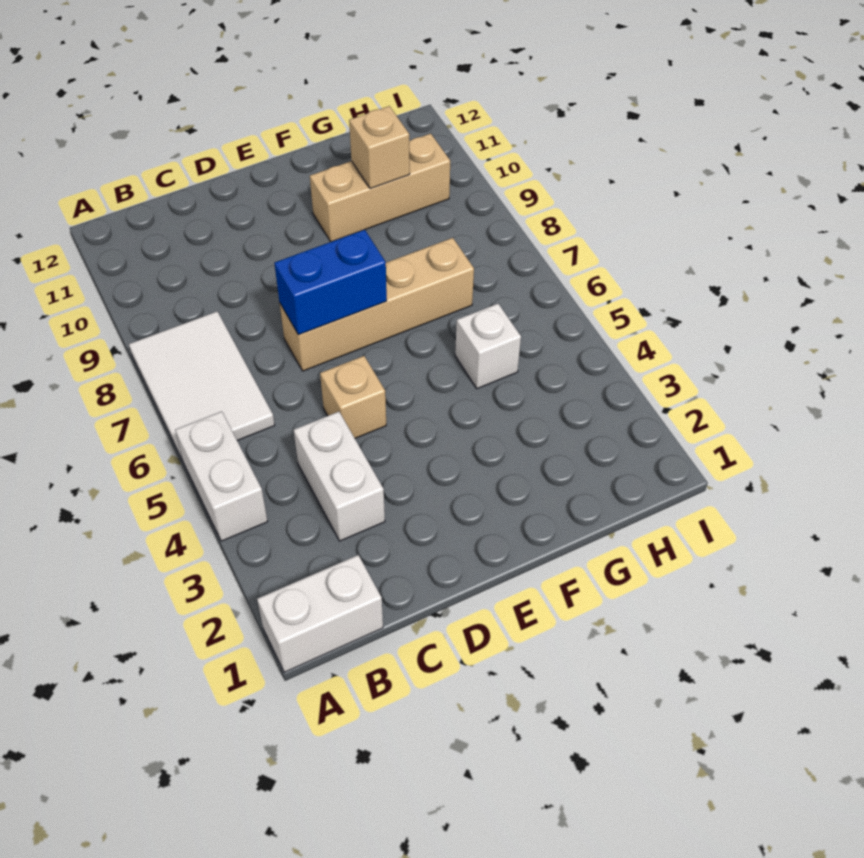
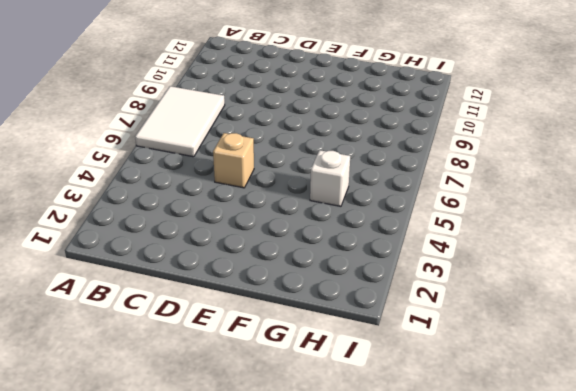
none -> white 1x2 brick [257,555,383,672]
none -> white 1x2 brick [175,411,268,541]

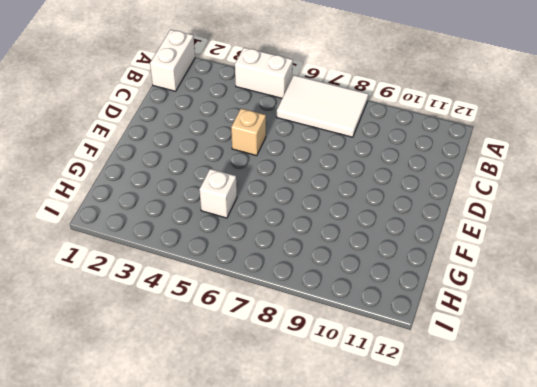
none -> white 1x2 brick [294,412,385,541]
none -> tan 1x4 brick [280,238,474,371]

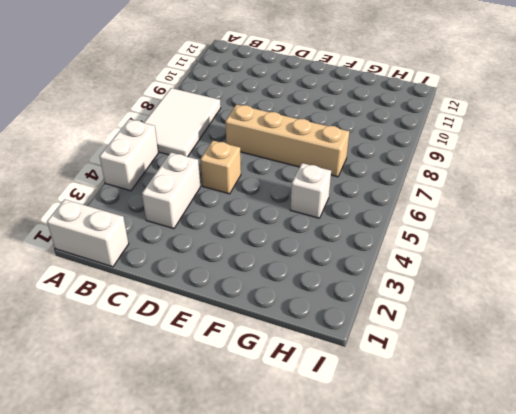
none -> tan 1x3 brick [310,134,450,242]
none -> blue 1x2 brick [274,230,387,335]

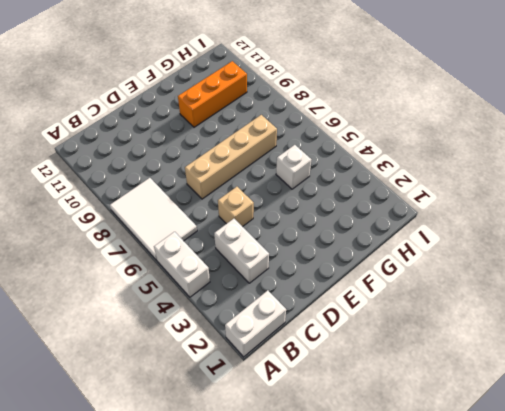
orange 1x3 brick [178,61,247,127] -> tan 1x3 brick [310,134,450,242]
none -> blue 1x2 brick [274,230,387,335]
none -> tan 1x1 brick [349,106,410,189]

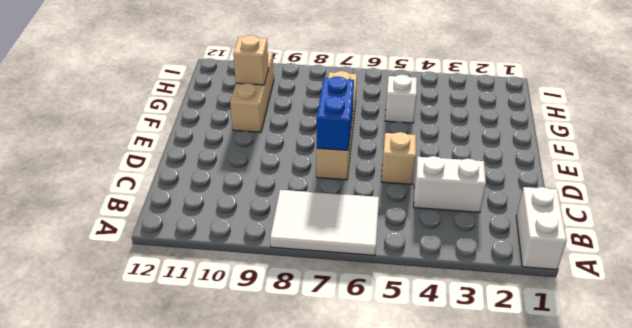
none -> white 1x2 brick [175,411,268,541]

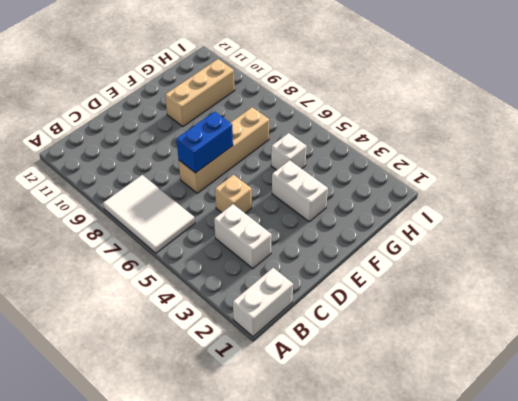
white 1x2 brick [272,160,328,222] -> white 1x2 brick moved to [175,411,268,541]
none -> tan 1x1 brick [349,106,410,189]

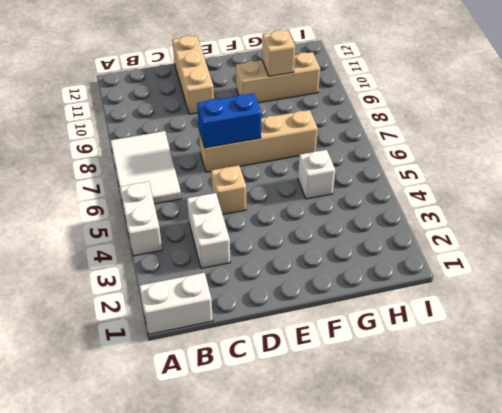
tan 1x3 brick [172,36,214,114] -> none

